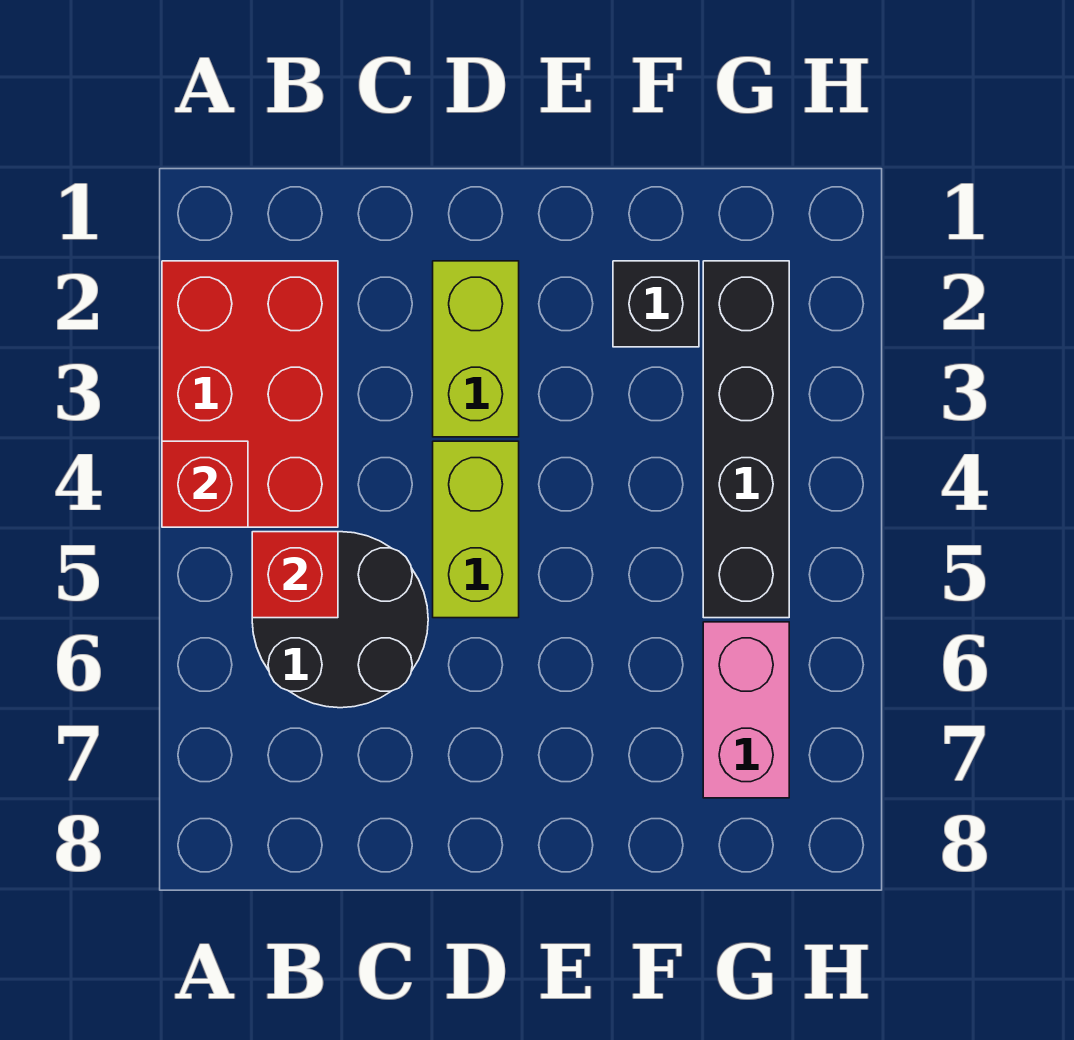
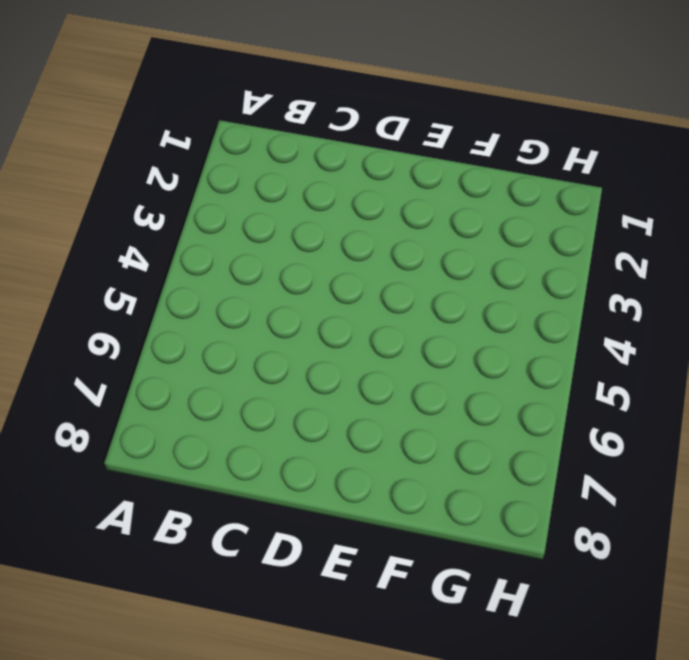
none -> red 2x3 brick [162,261,338,527]
none -> black 2x2 round brick [252,532,428,708]

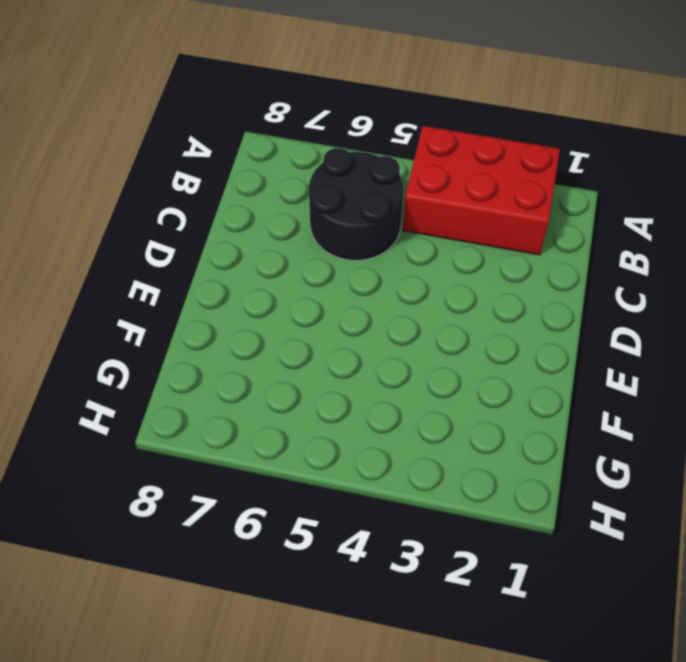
none -> lime 1x2 brick [433,261,519,437]
none -> lime 1x2 brick [433,441,519,618]

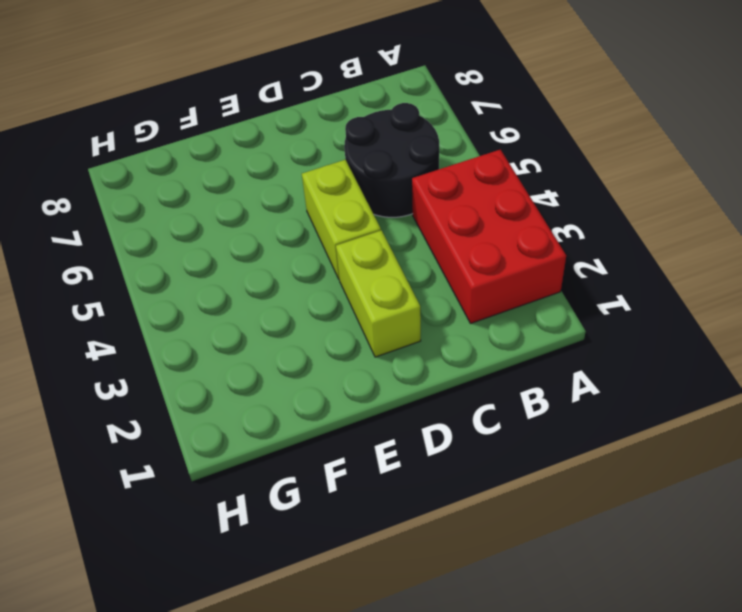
none -> black 1x1 brick [613,261,699,347]
none -> black 1x4 brick [703,261,789,618]

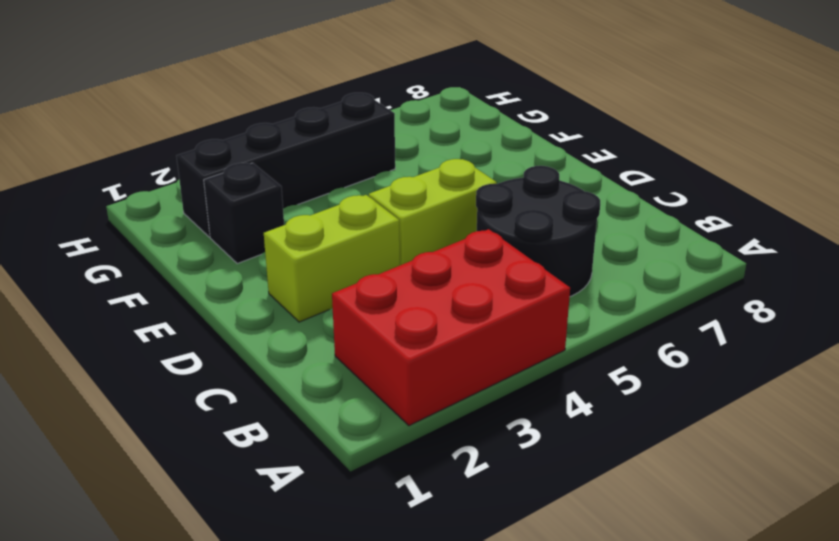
none -> pink 1x2 brick [703,622,789,798]
none -> red 1x1 brick [162,441,248,527]

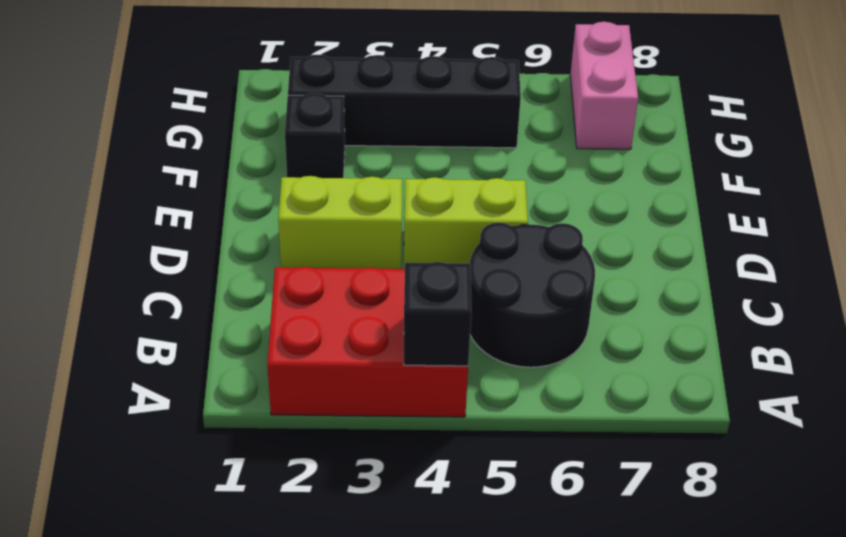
black 1x1 brick [404,262,471,366] -> red 1x1 brick [162,441,248,527]
pink 1x2 brick [570,22,638,149] -> pink 1x2 brick turned to [703,622,789,798]
none -> red 1x1 brick [252,532,338,618]

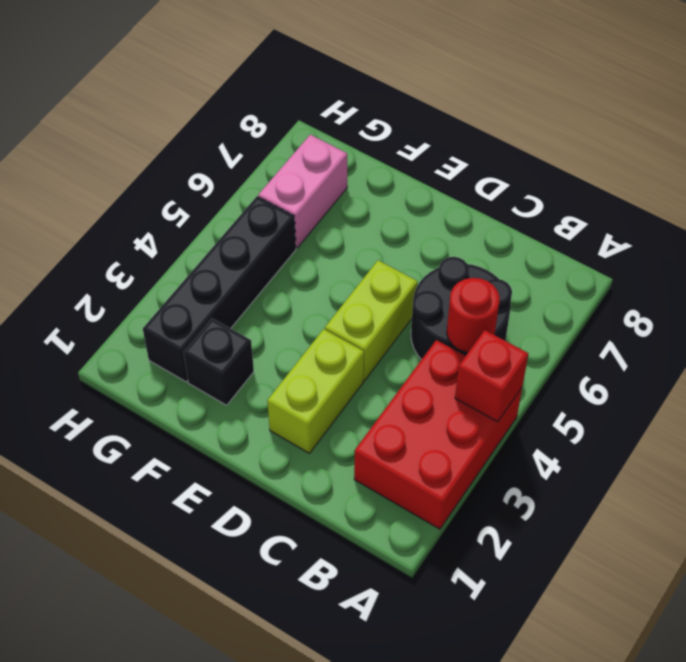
red 1x1 round brick [447,278,500,352] -> red 1x1 brick [252,532,338,618]

